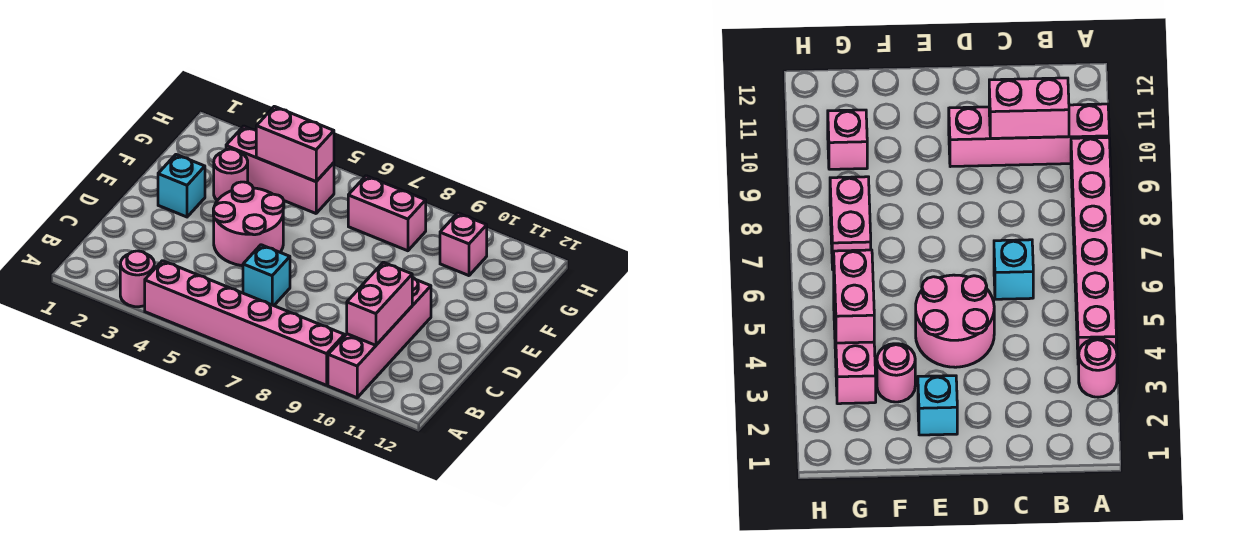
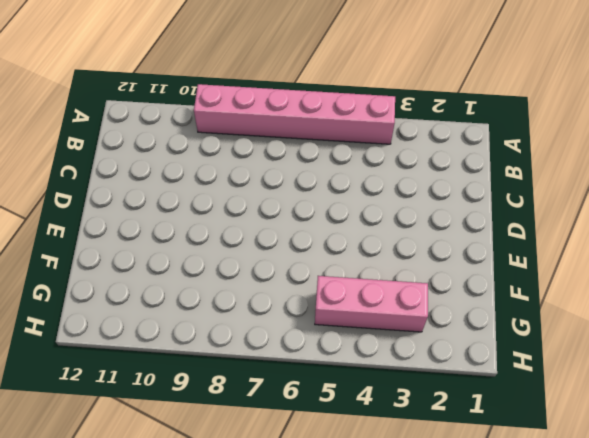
none -> pink 1x1 round brick [120,251,154,307]
none -> pink 1x4 brick [328,278,431,398]
none -> cyan 1x1 brick [243,245,290,306]

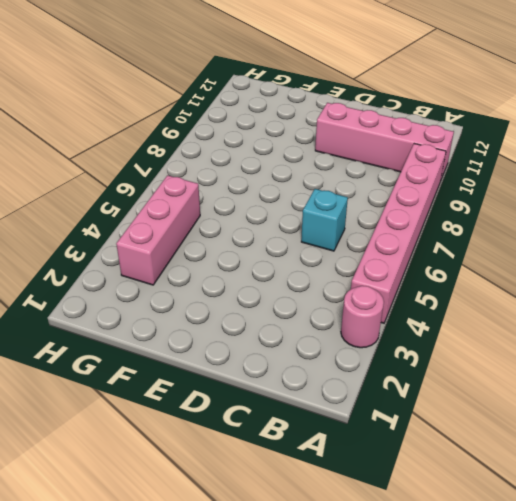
none -> pink 2x2 round brick [213,182,284,266]
none -> cyan 1x1 brick [158,155,205,217]
none -> pink 1x1 round brick [214,149,248,200]

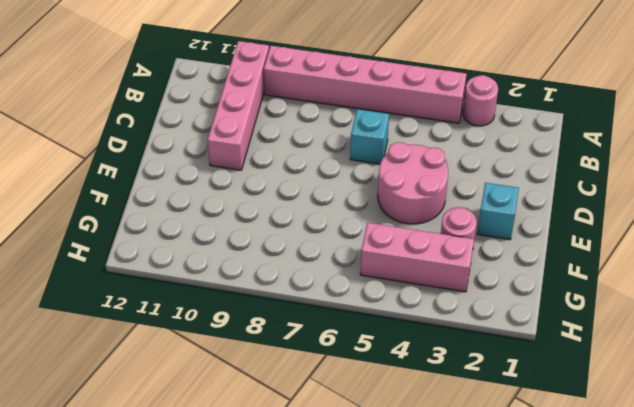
none -> pink 1x2 brick [348,176,426,251]
none -> pink 1x1 brick [440,213,487,276]
none -> pink 1x2 brick [347,262,412,345]

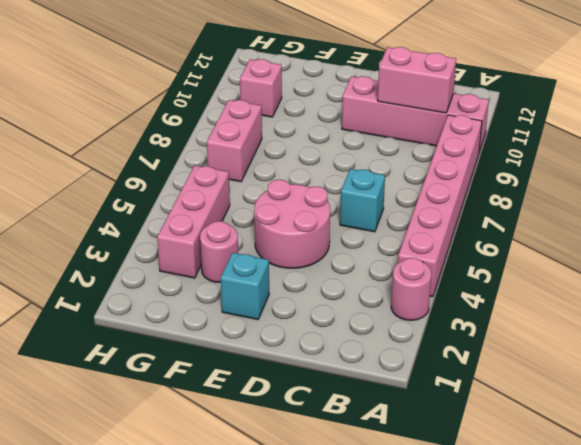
none -> pink 1x2 brick [256,106,334,182]

